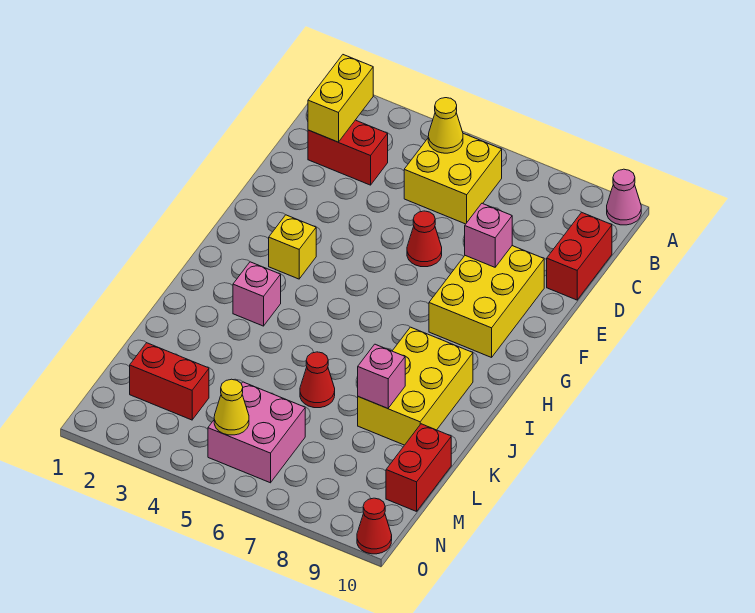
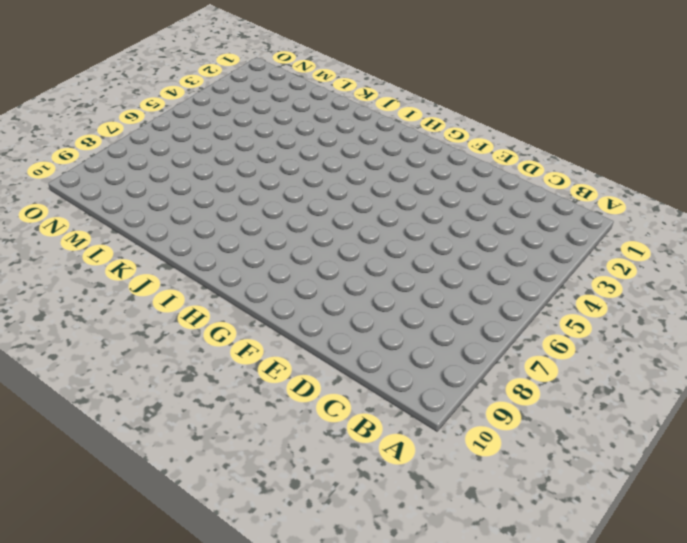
none -> pink 1x1 cone [607,169,641,225]
none -> yellow 2x2 brick [404,133,502,224]
none -> red 1x2 brick [308,120,388,185]

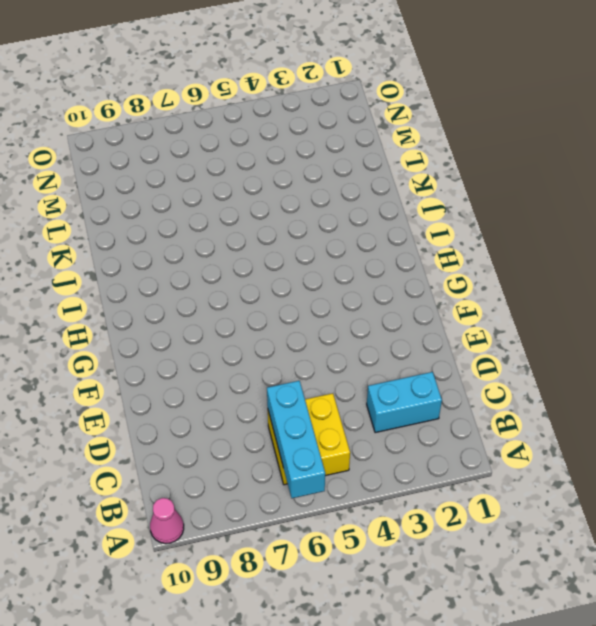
cyan 1x3 brick [267,381,325,498] -> none
cyan 1x2 brick [367,372,442,433] -> red 1x2 brick [308,120,388,185]
none -> red 1x2 brick [547,212,612,300]
none -> red 1x1 cone [407,211,442,267]
none -> yellow 2x3 brick [429,246,544,357]

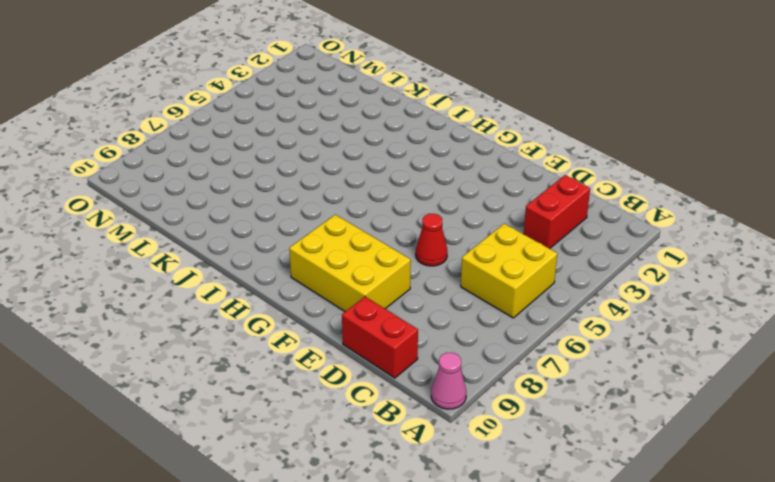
none -> yellow 1x1 brick [269,215,316,279]
none -> pink 1x1 brick [233,262,281,326]
none -> yellow 2x3 brick [358,327,473,445]

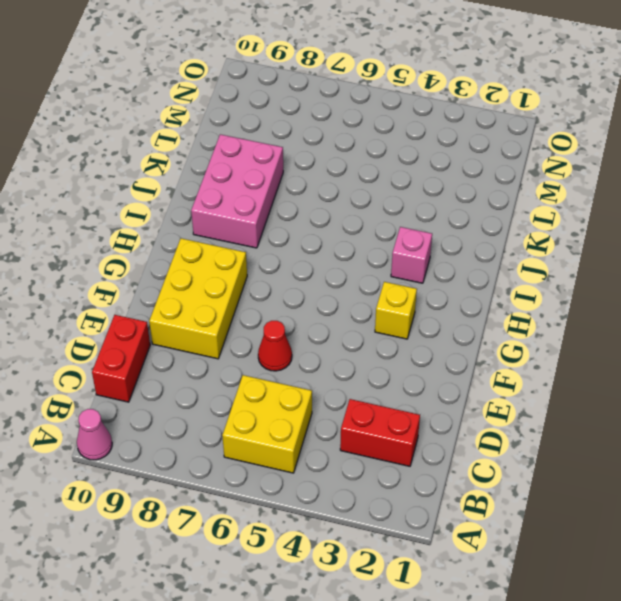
pink 2x3 brick [191,134,283,248] -> yellow 2x3 brick [358,327,473,445]
none -> red 1x1 cone [300,352,335,408]
none -> red 1x2 brick [386,424,451,511]
none -> red 1x2 brick [130,343,209,420]

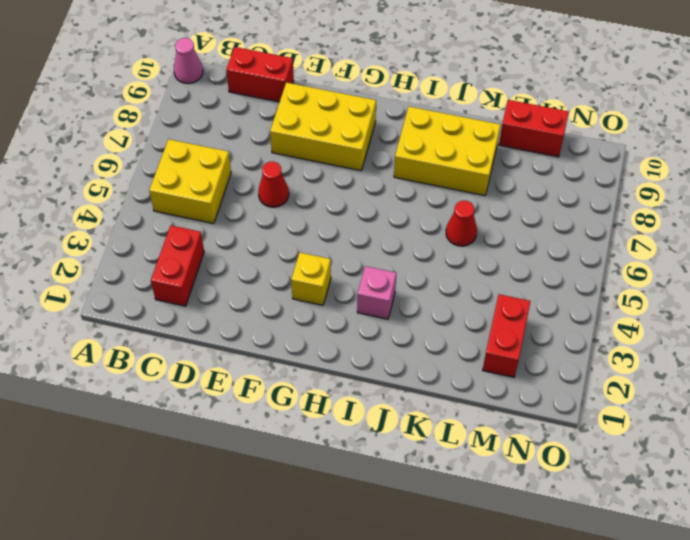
none -> pink 2x2 brick [208,382,305,483]
none -> red 1x1 cone [357,498,392,554]
none -> yellow 1x2 brick [308,55,373,142]

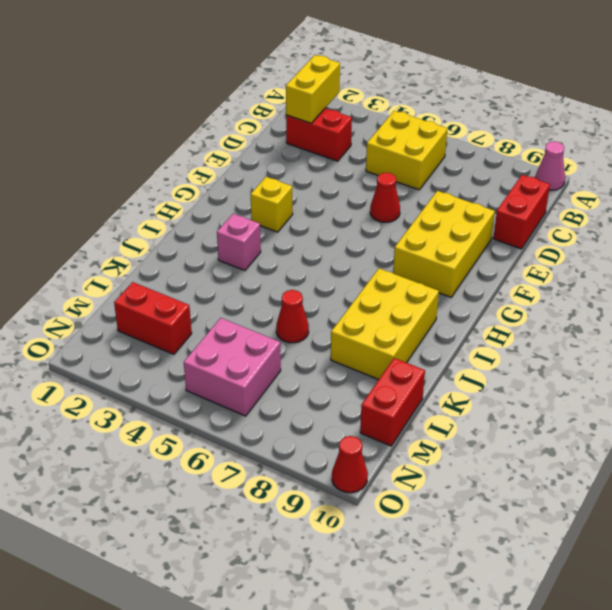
none -> yellow 1x1 cone [428,98,463,153]
none -> pink 1x1 brick [465,203,512,267]
none -> pink 1x1 brick [358,344,405,408]

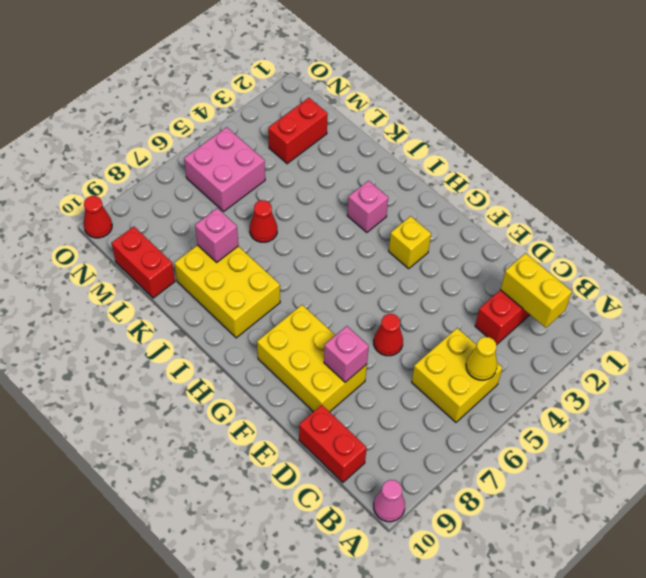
none -> yellow 1x1 cone [214,379,249,435]

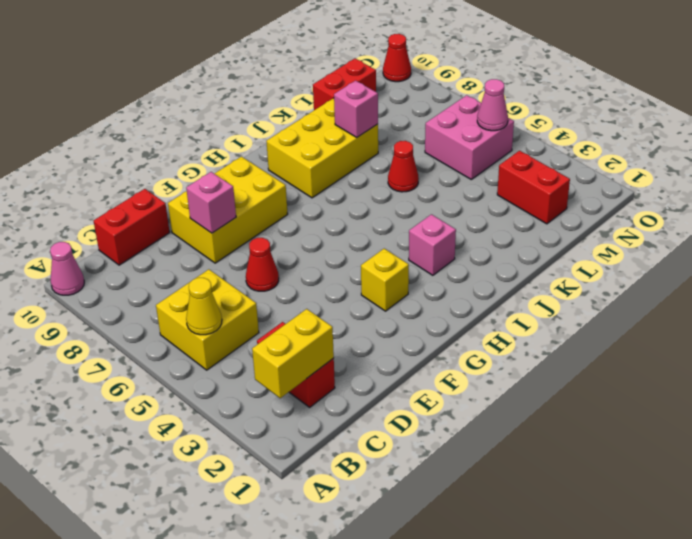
pink 1x1 cone [477,79,508,131] -> yellow 1x1 cone [214,379,249,435]

